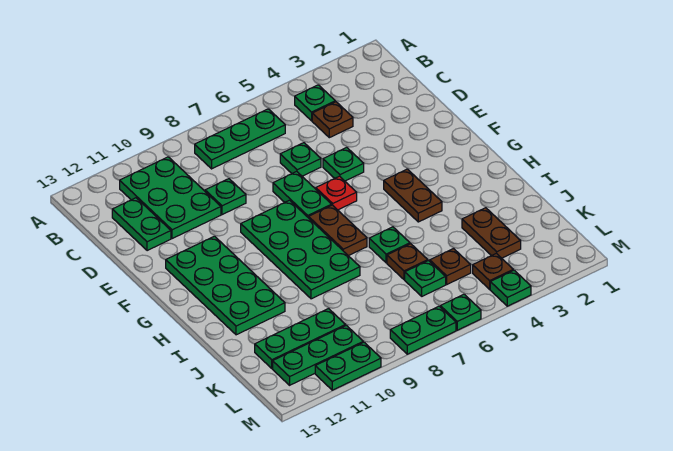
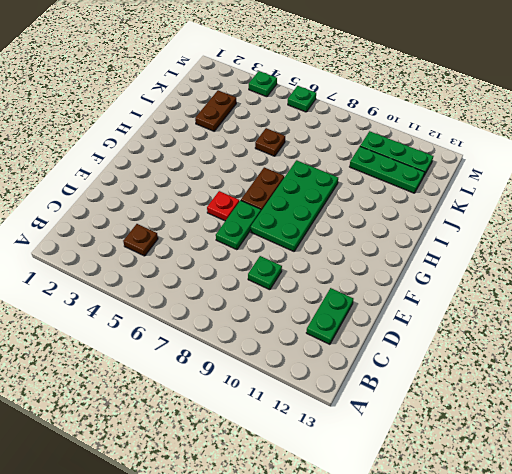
none -> green 1x1 plate [295,85,335,121]
none -> green 1x3 plate [195,109,285,169]
none -> green 2x3 plate [120,157,221,239]

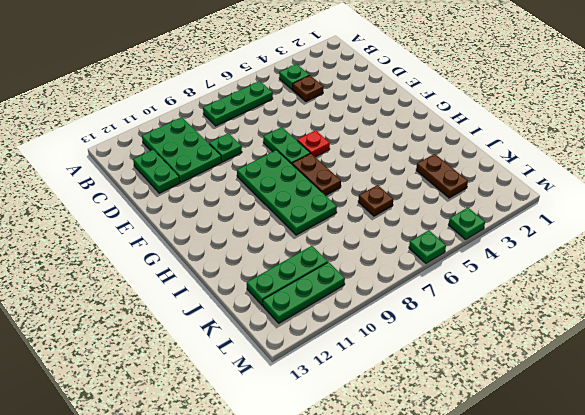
none -> green 1x1 plate [280,143,321,176]
none -> green 1x1 plate [323,147,364,181]
none -> green 2x4 plate [166,236,285,335]

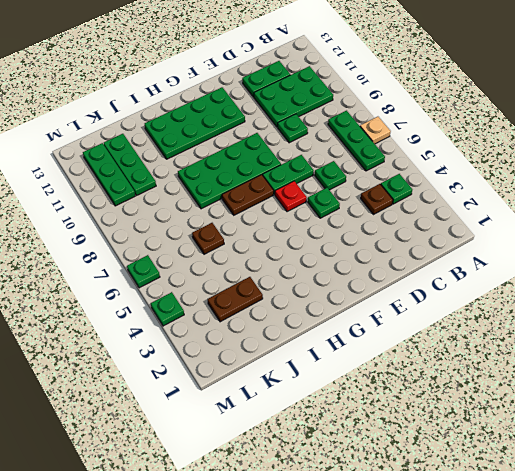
tan 1x1 plate [360,117,391,144] -> none
none -> brown 1x2 plate [384,169,442,222]
none -> green 1x1 plate [369,227,410,263]
none -> brown 1x1 plate [430,249,471,284]

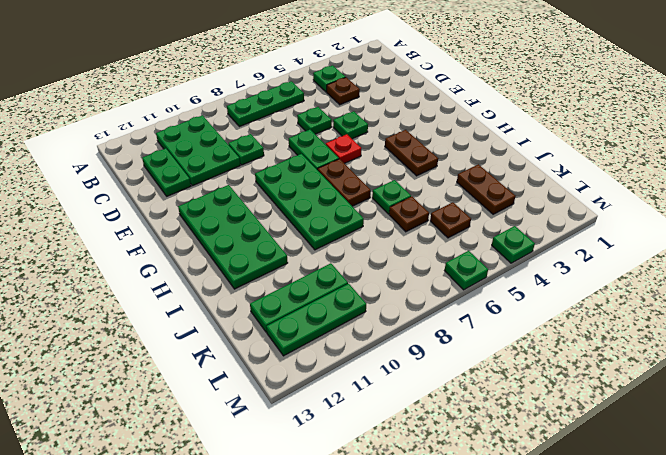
none -> green 1x1 plate [405,261,446,296]
none -> brown 1x1 plate [473,253,513,289]
none -> green 1x2 plate [390,306,456,354]

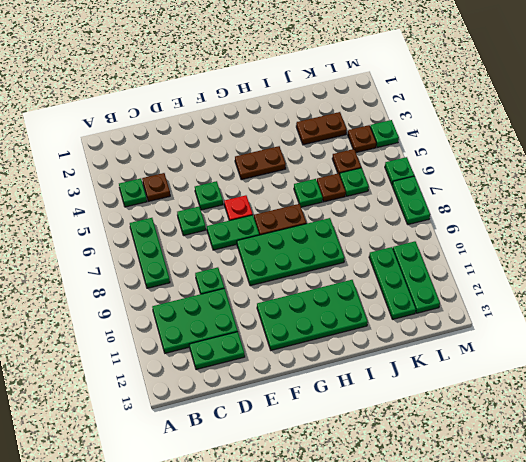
none -> green 1x2 plate [315,342,381,390]

